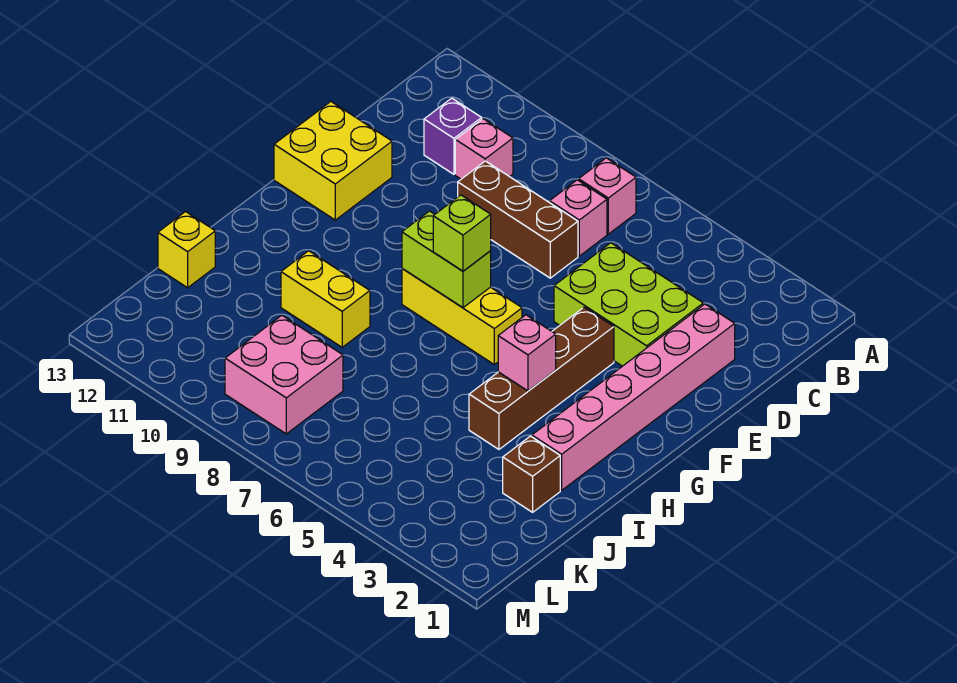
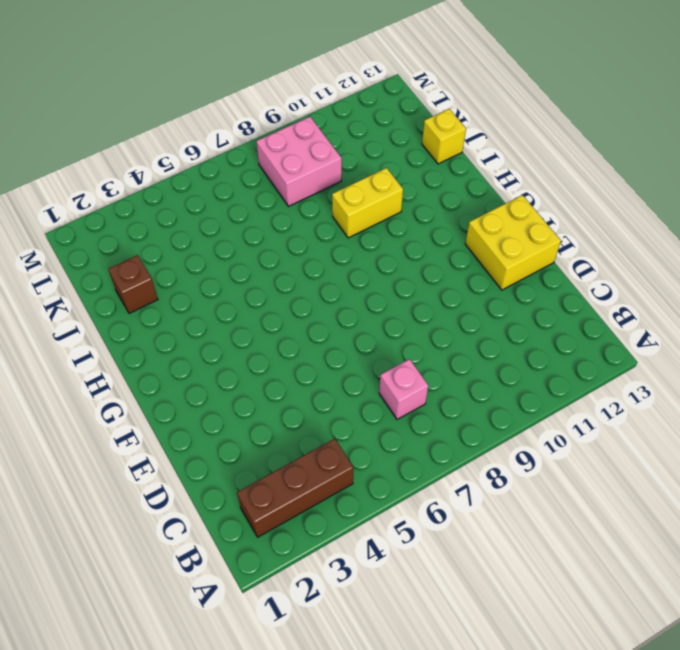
brown 1x3 brick [237,439,354,537] -> brown 1x3 brick moved to [458,161,578,278]
none -> pink 1x1 brick [579,158,636,234]
none -> pink 1x1 brick [455,119,513,179]
none -> purple 1x1 brick [424,98,482,174]

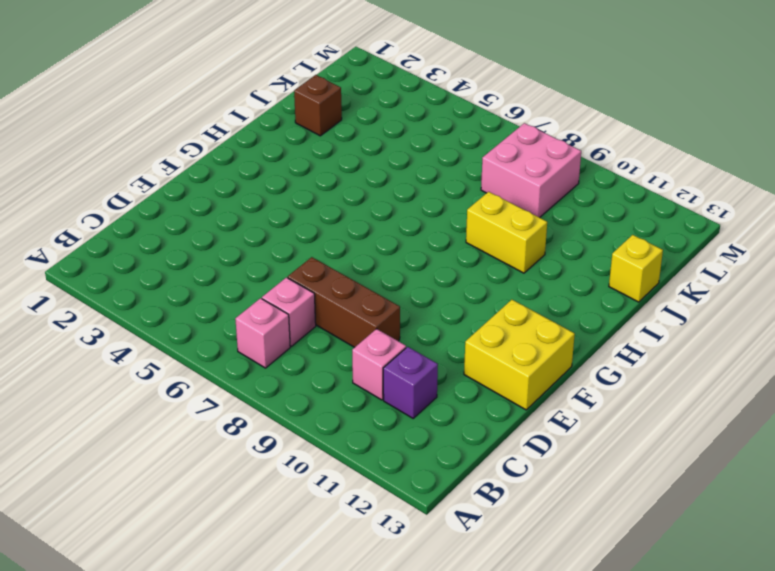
none -> pink 1x6 brick [532,304,735,490]
none -> lime 2x3 brick [554,243,703,366]
none -> brown 1x4 brick [469,307,614,449]

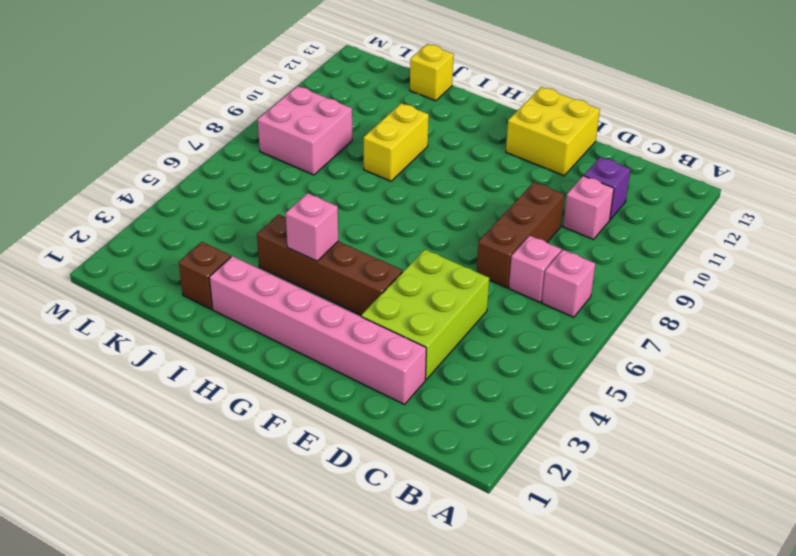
none -> yellow 1x3 brick [402,269,522,365]
none -> lime 1x2 brick [402,211,491,308]
none -> lime 1x1 brick [433,195,491,271]

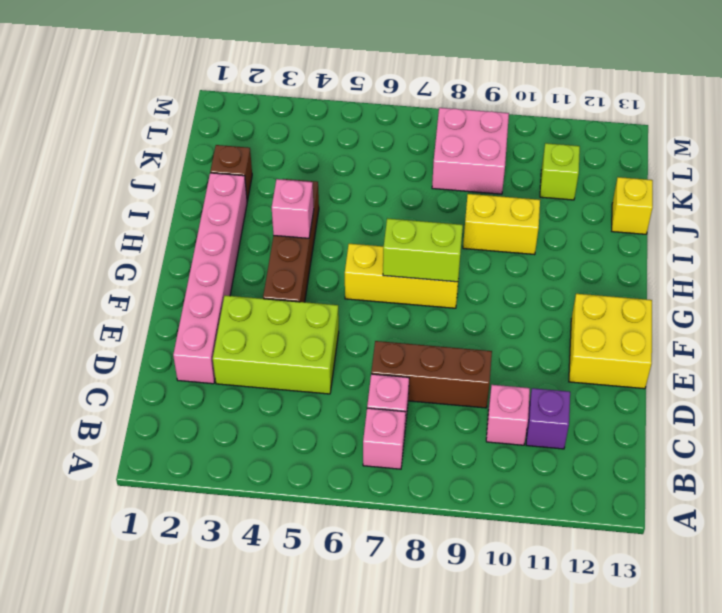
lime 1x1 brick [540,143,580,200] -> lime 1x1 brick moved to [433,195,491,271]

